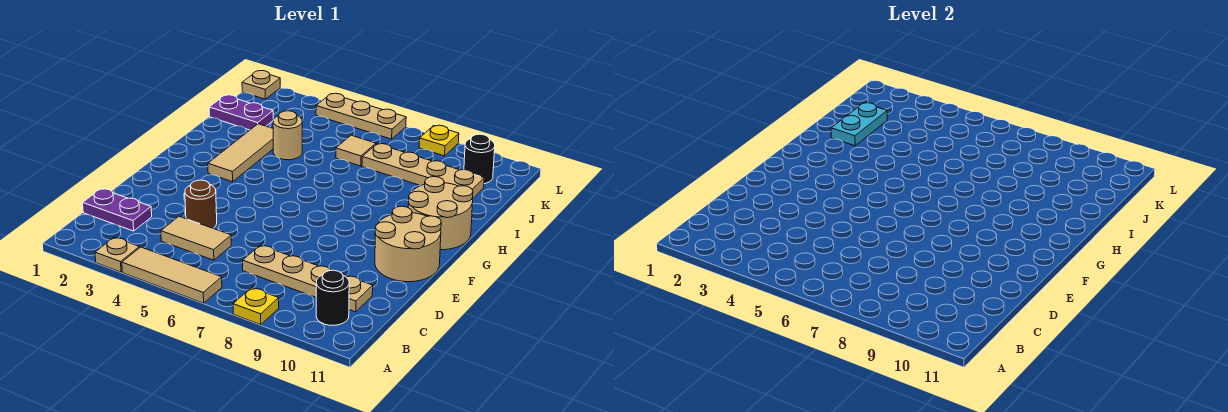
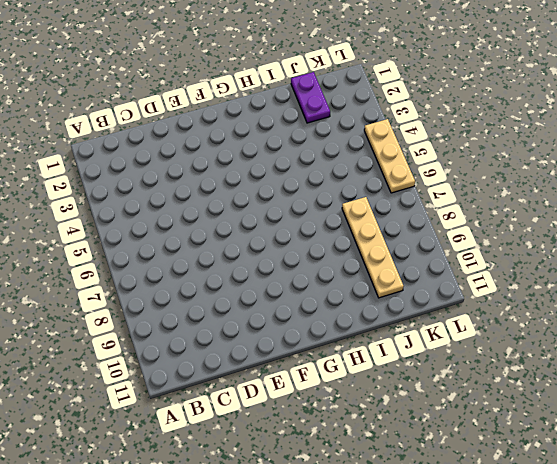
none -> tan 1x1 plate [95,237,139,272]
none -> tan 1x3 tile [122,247,222,303]
none -> yellow 1x1 plate [233,288,279,325]

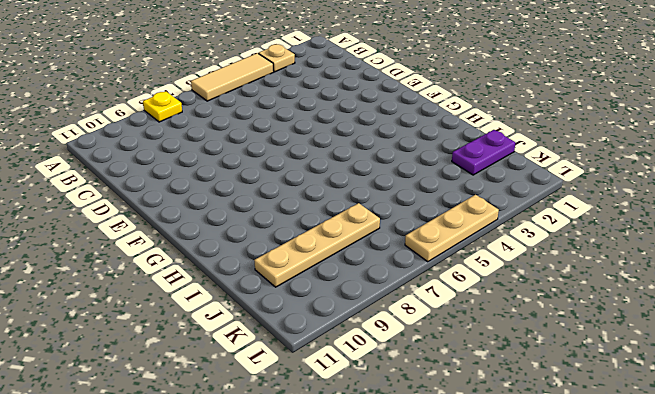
none -> black 1x1 round brick [316,270,349,325]
none -> purple 1x2 plate [83,189,152,231]
none -> tan 1x2 tile [161,216,231,260]

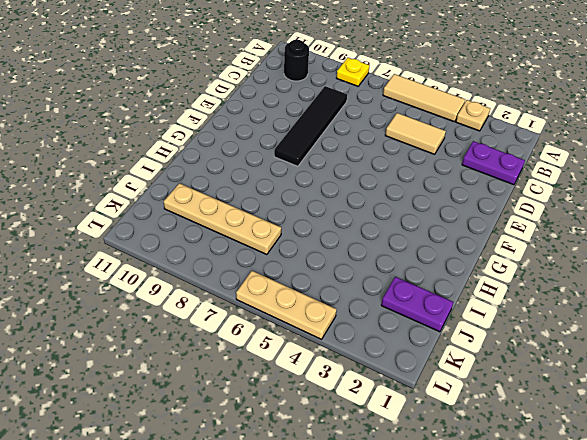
black 1x4 tile [274,86,347,166] -> tan 1x4 plate [243,245,373,312]
none -> brown 1x1 round brick [185,180,217,228]
none -> tan 2x2 round brick [375,206,441,282]
none -> tan 1x3 tile [208,124,273,182]

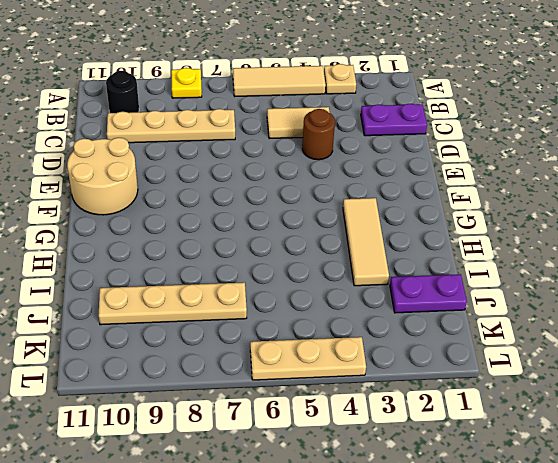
none -> tan 2x2 round brick [408,177,473,250]
none -> tan 1x1 round brick [273,111,302,160]
none -> tan 1x1 tile [336,135,376,166]

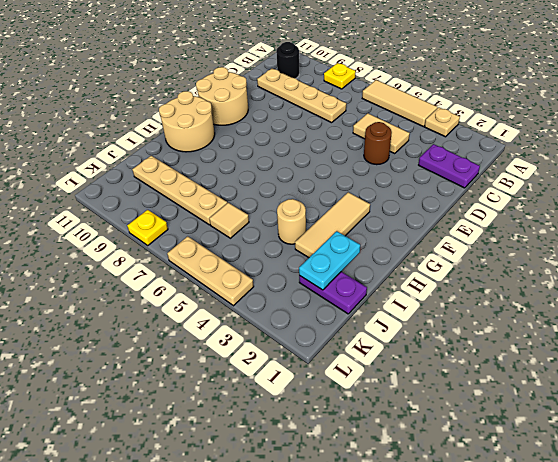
none -> black 1x1 round brick [464,134,495,184]
none -> tan 1x1 plate [242,71,280,99]

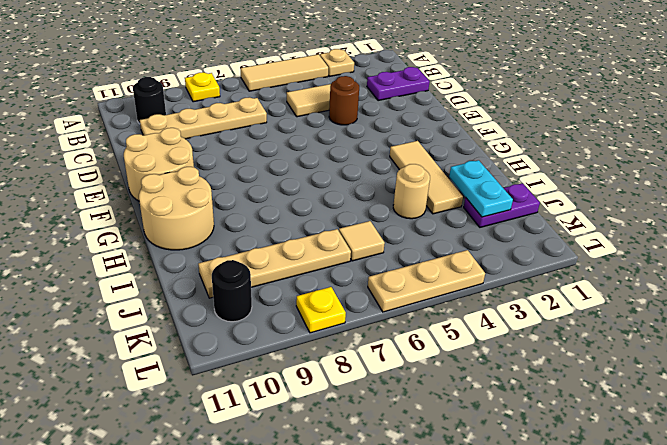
none -> tan 1x1 plate [242,71,280,99]

